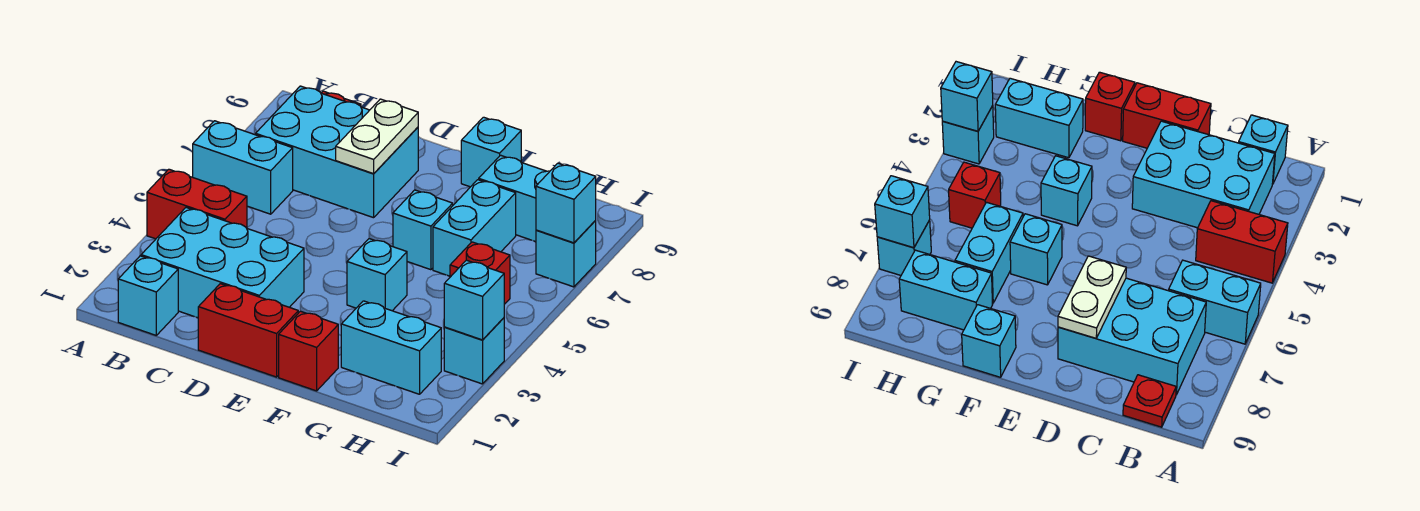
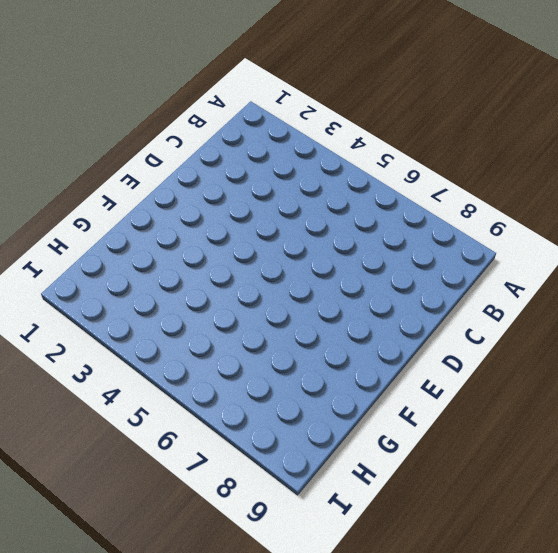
none -> red 1x2 brick [147,169,247,239]
none -> cyan 1x2 brick [193,121,293,214]
none -> cyan 1x1 brick [118,256,178,335]

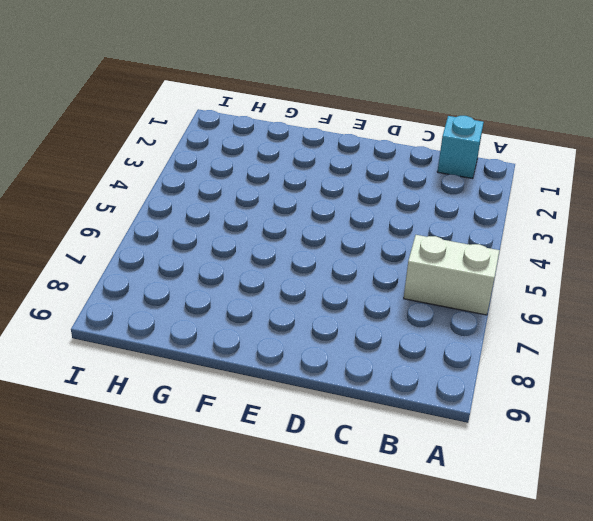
white 1x2 brick [404,235,500,315] -> cyan 1x2 brick [193,121,293,214]
none -> red 1x2 brick [147,169,247,239]
none -> cyan 2x3 brick [141,208,304,318]
none -> cyan 2x3 brick [256,86,418,218]

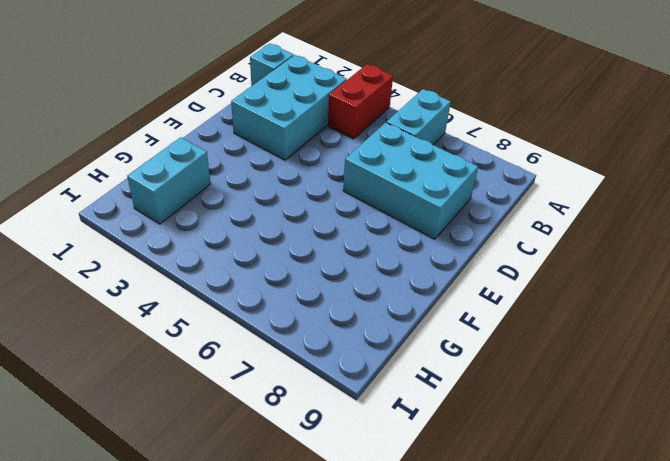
cyan 2x3 brick [343,123,478,239] -> cyan 2x3 brick turned to [256,86,418,218]
none -> red 1x1 plate [1123,375,1176,427]
none -> red 1x2 brick [198,284,298,377]
none -> red 1x1 brick [279,311,338,391]

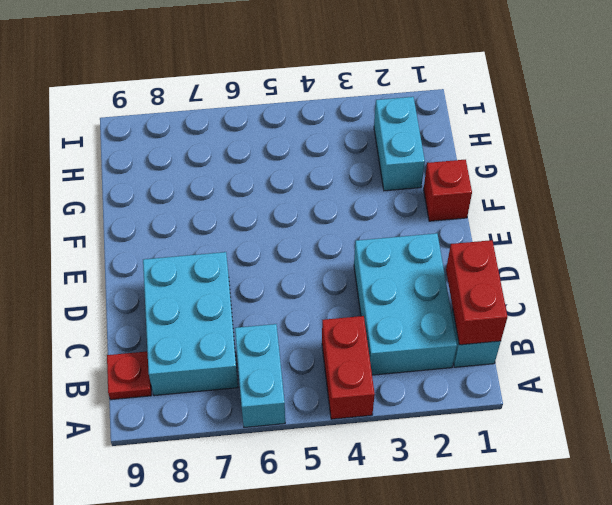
red 1x2 brick [446,240,508,345] -> red 1x2 brick moved to [198,284,298,377]
none -> cyan 1x1 brick [347,239,407,311]
none -> cyan 1x1 brick [393,190,453,270]
none -> cyan 1x1 brick [461,117,521,187]

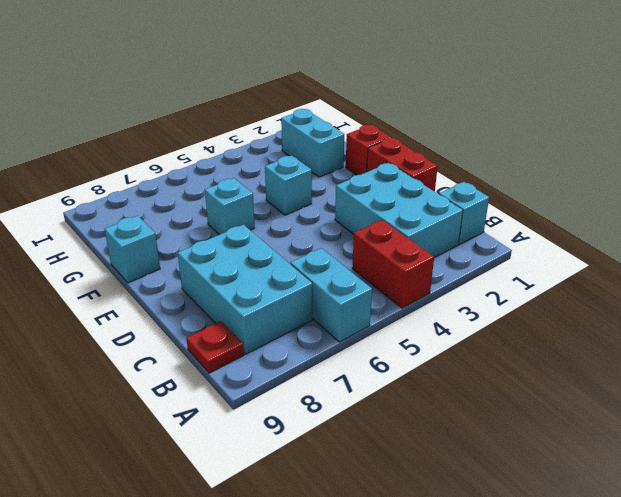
none -> cyan 1x2 brick [433,180,516,276]
none -> cyan 1x2 brick [479,155,550,242]
none -> red 1x1 brick [450,242,510,304]

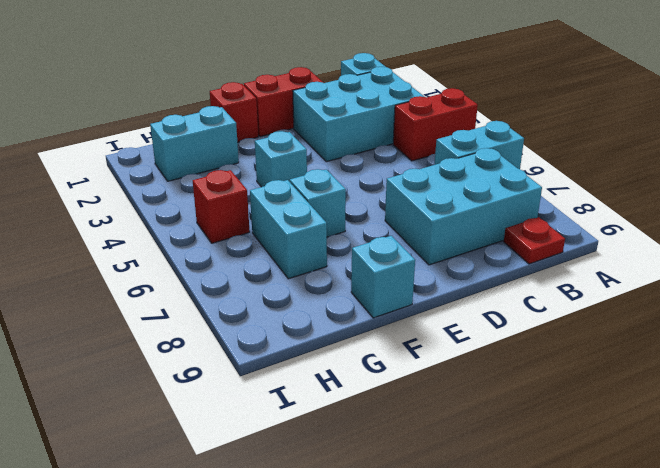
none -> cyan 1x2 brick [479,155,550,242]
none -> cyan 1x1 brick [444,318,504,384]
none -> cyan 1x1 brick [536,221,596,287]

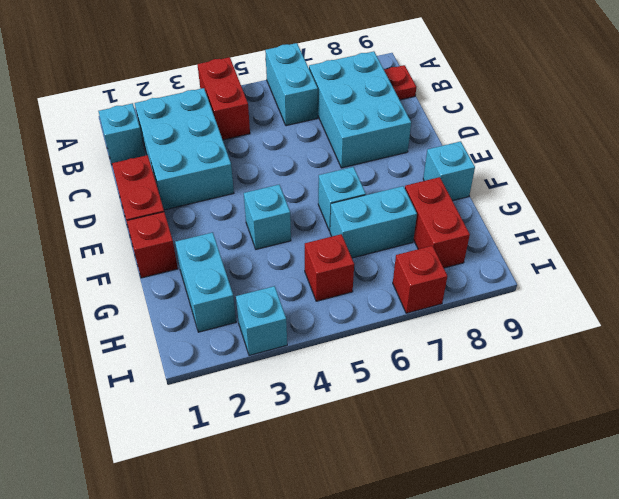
red 1x2 brick [405,177,470,268] -> cyan 1x2 brick [479,155,550,242]
red 1x1 brick [393,246,447,313] -> cyan 1x1 brick [536,221,596,287]
none -> white 1x2 plate [336,99,418,174]
none -> cyan 1x1 brick [444,260,504,340]
none -> cyan 1x1 brick [536,163,596,243]

